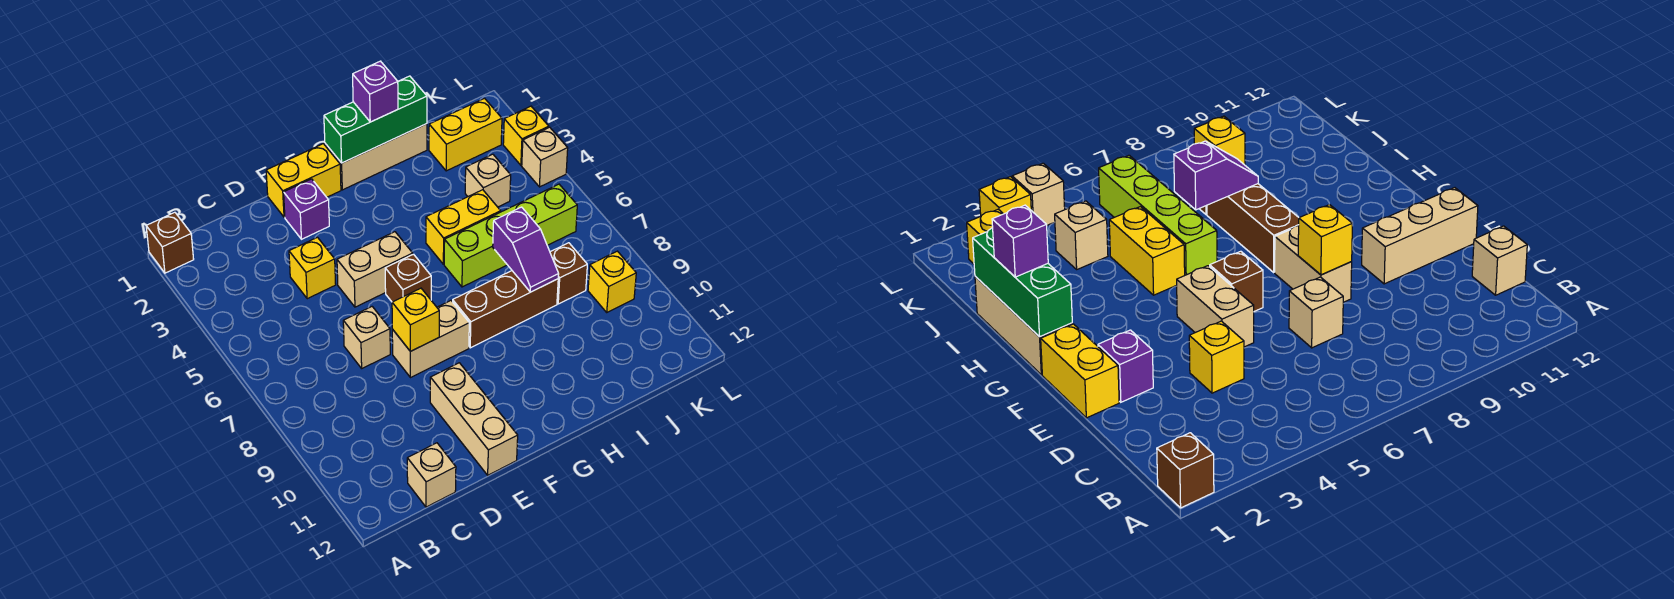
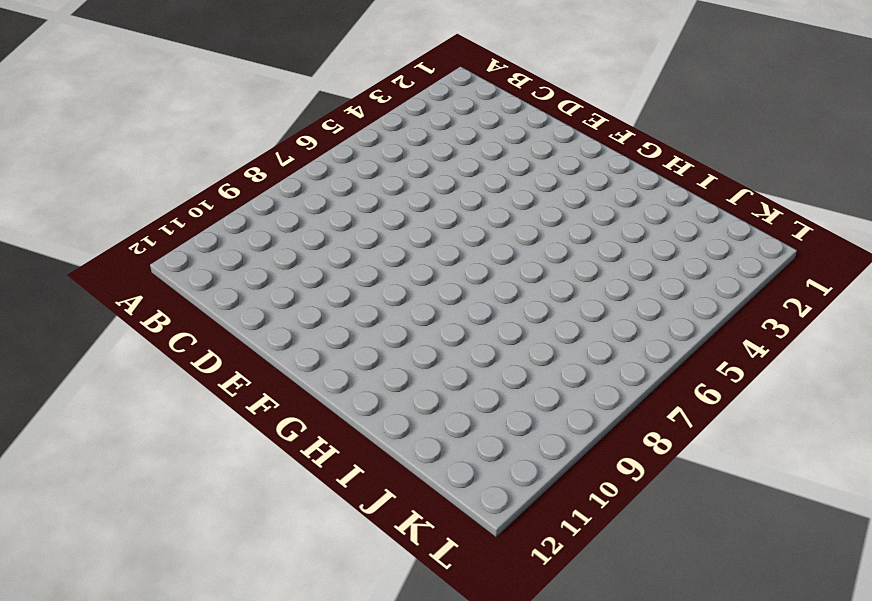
none -> brown 1x1 brick [146,212,194,273]
none -> tan 1x1 brick [407,443,456,507]
none -> yellow 1x1 brick [289,237,336,299]

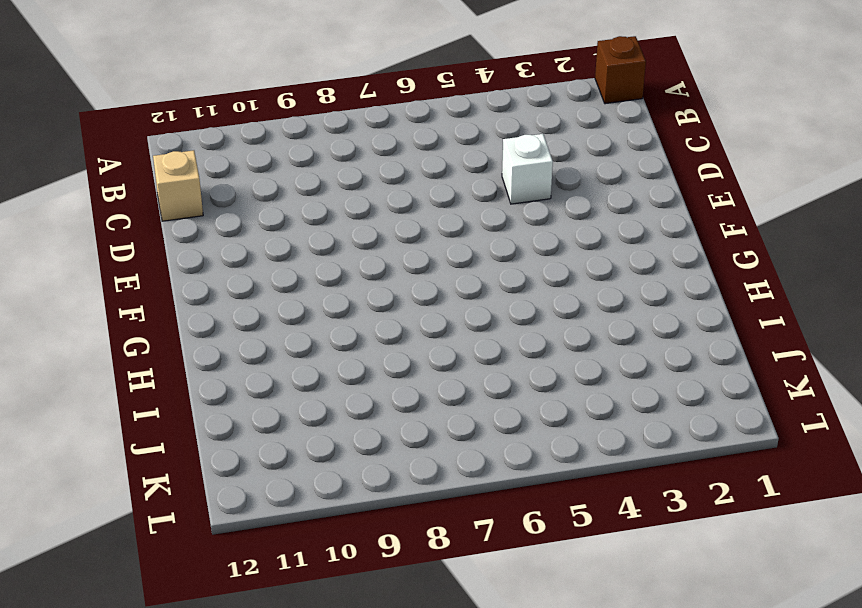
white 1x1 brick [502,134,553,204] -> yellow 1x1 brick [289,237,336,299]
none -> tan 1x1 brick [343,307,390,368]
none -> yellow 1x2 brick [266,144,341,217]
none -> purple 1x1 brick [284,179,329,239]

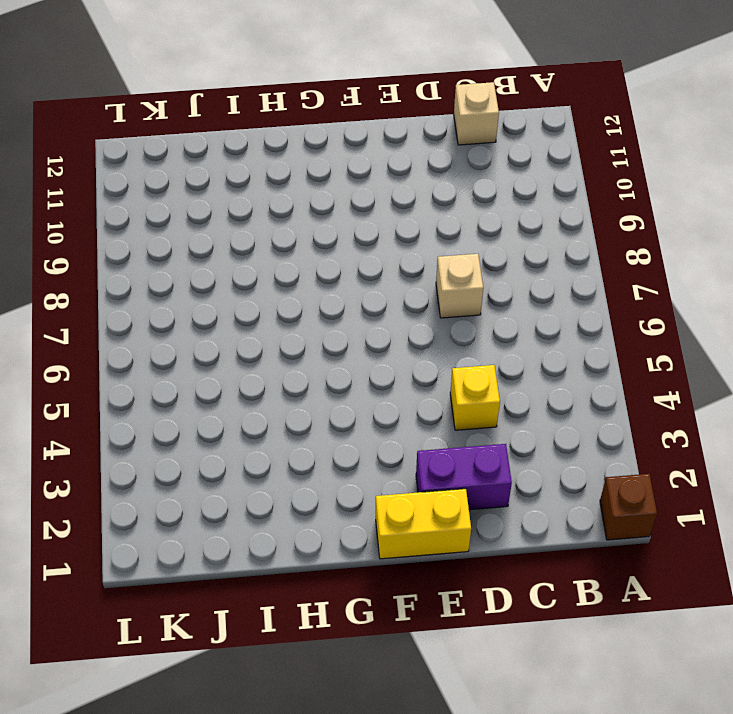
purple 1x2 brick [416,444,512,510] -> purple 1x1 brick [284,179,329,239]
none -> tan 1x2 brick [337,232,413,307]
none -> tan 1x2 brick [392,301,469,378]
none -> tan 1x3 brick [430,363,518,475]

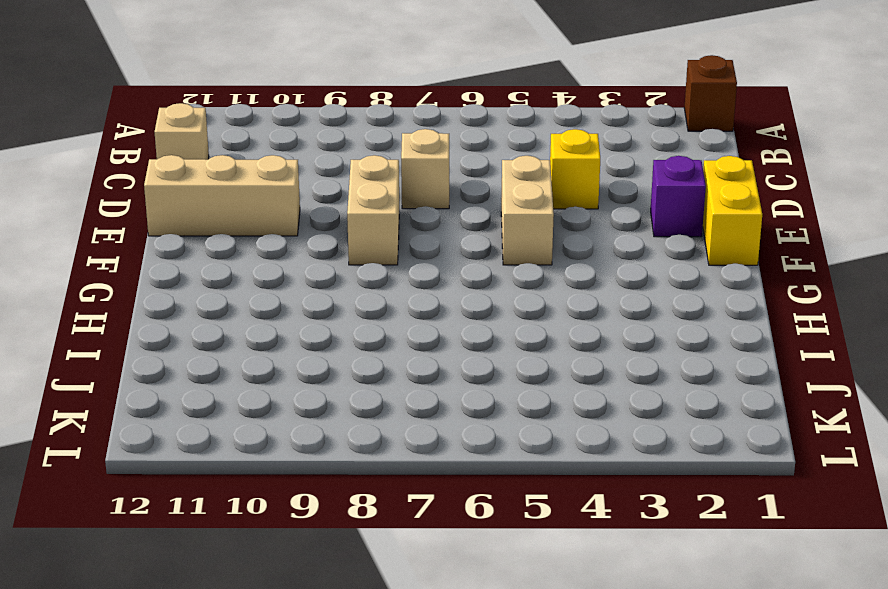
none -> brown 1x1 brick [385,254,431,302]
none -> tan 1x3 brick [325,124,427,190]
none -> brown 1x3 brick [453,271,558,348]

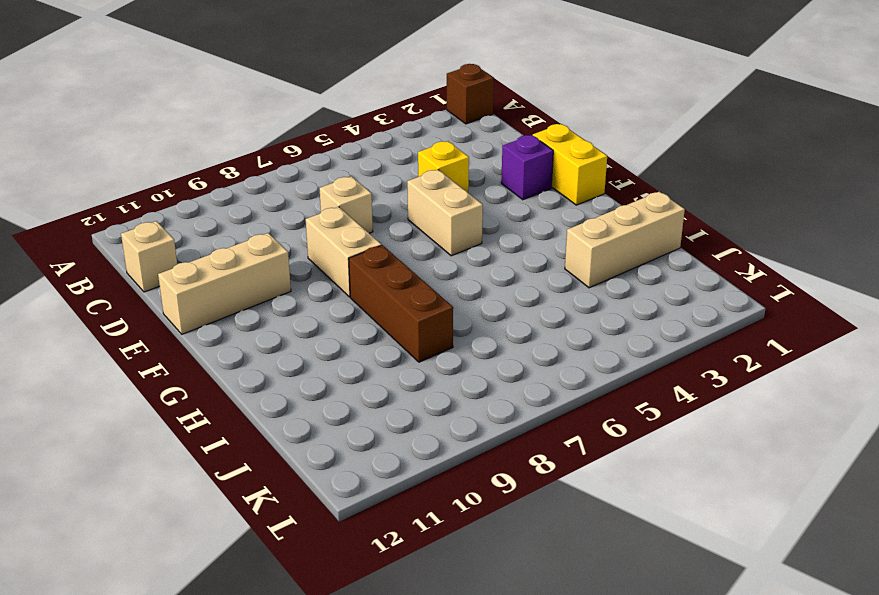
tan 1x3 brick [565,192,685,288] -> tan 1x3 brick turned to [325,124,427,190]
none -> brown 1x1 brick [385,254,431,302]
none -> yellow 1x2 brick [426,190,501,264]
none -> lime 1x4 brick [444,184,577,287]

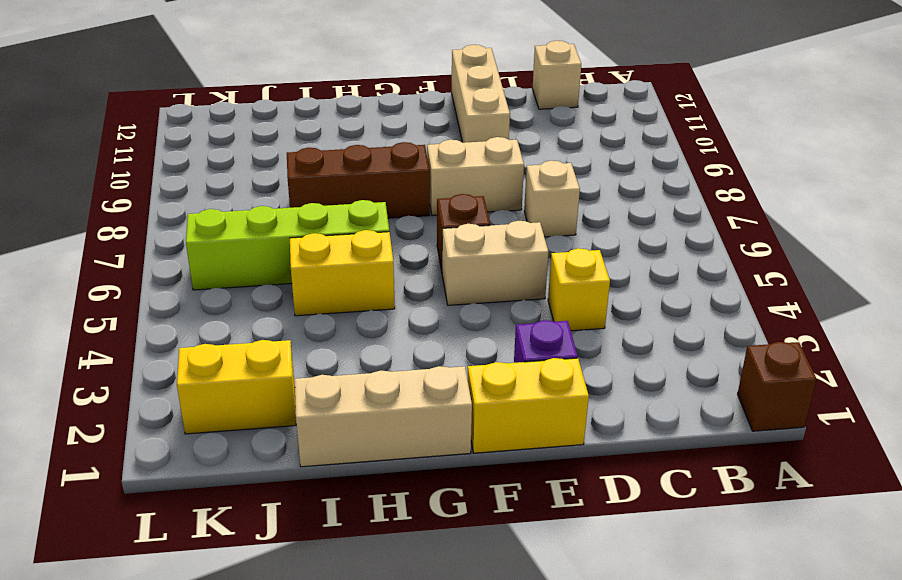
none -> tan 1x1 brick [465,154,511,207]
none -> brown 1x1 brick [550,243,587,304]
none -> yellow 1x1 brick [588,251,636,312]

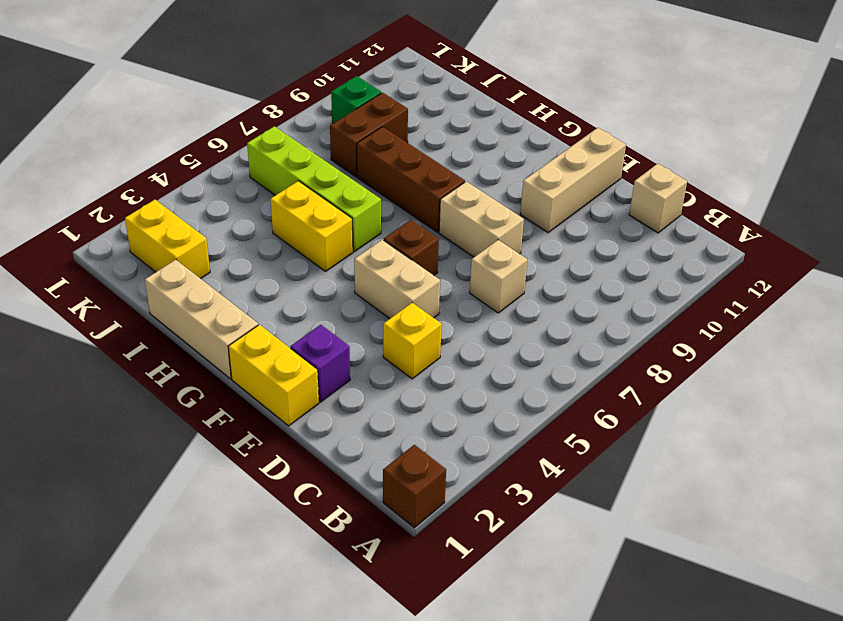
brown 1x2 brick [330,93,408,176] -> brown 1x1 brick [550,243,587,304]
green 1x1 brick [331,76,381,124] -> yellow 1x1 brick [588,251,636,312]
none -> tan 1x1 brick [465,154,511,207]
none -> yellow 1x1 brick [503,106,549,165]
none -> tan 1x1 brick [522,127,568,187]

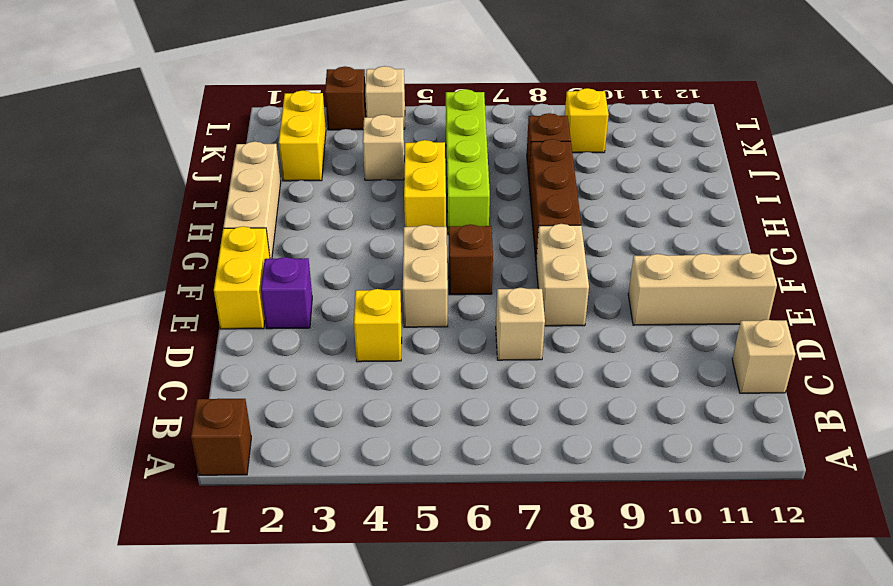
brown 1x1 brick [325,67,366,130] -> yellow 1x1 brick [503,106,549,165]
none -> yellow 1x1 brick [392,288,439,351]
none -> green 1x3 brick [324,76,427,163]
none -> purple 1x2 slope [493,207,559,292]

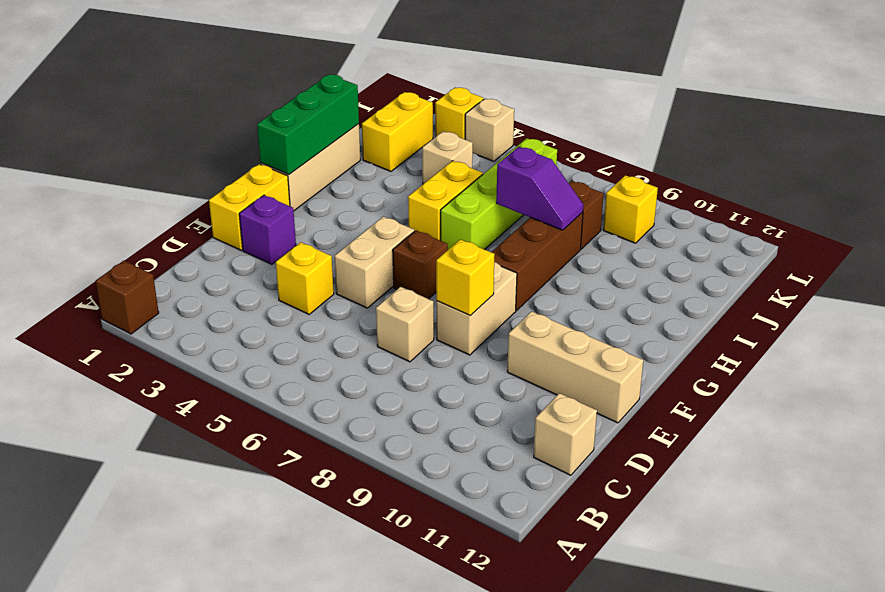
none -> purple 1x1 brick [353,61,398,122]

